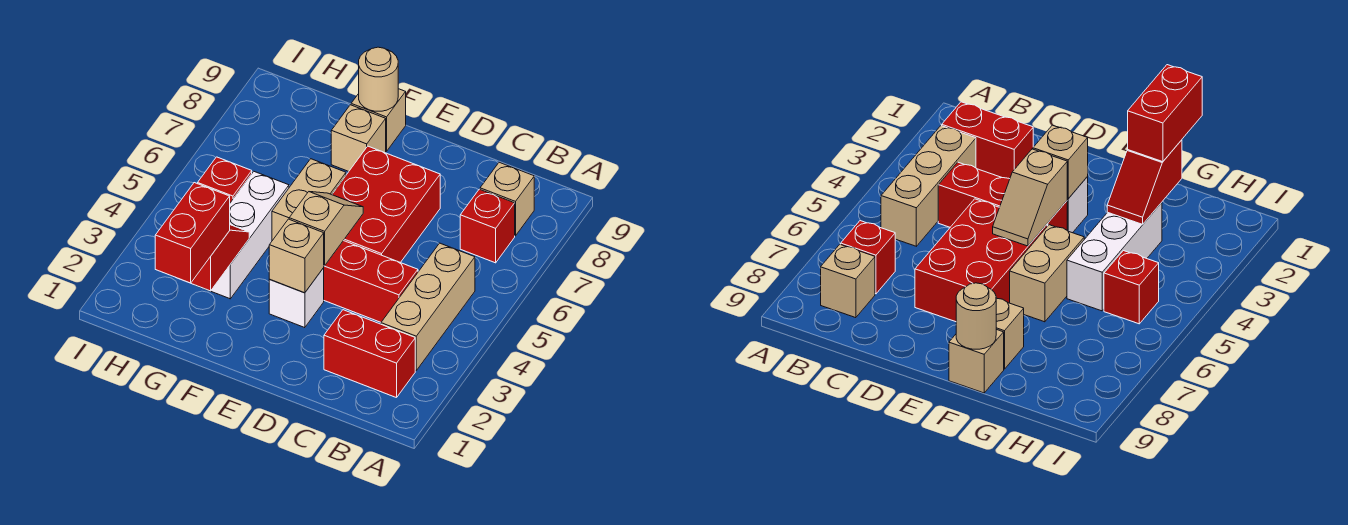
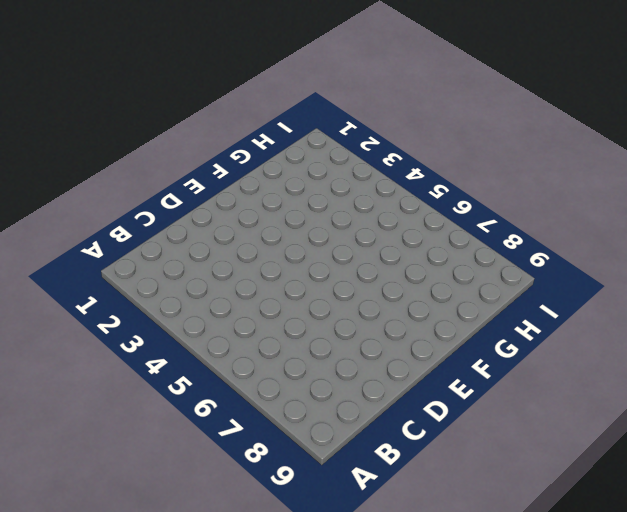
none -> red 1x2 brick [324,310,415,398]
none -> tan 1x3 brick [381,243,475,370]
none -> red 1x1 brick [460,189,515,263]

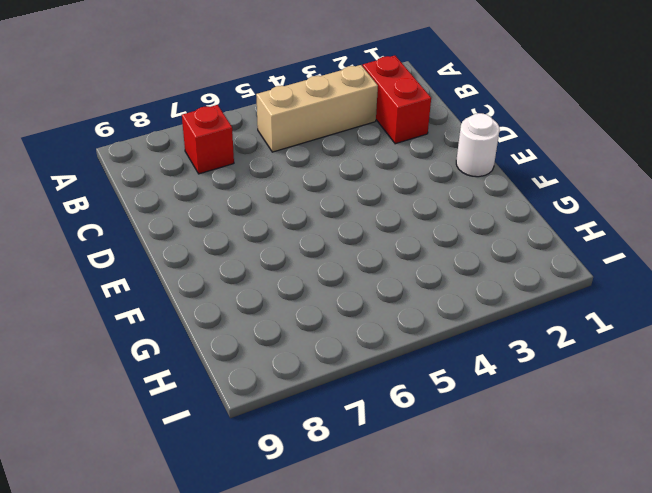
white 1x1 round brick [456,113,500,177] -> none
none -> tan 1x1 brick [480,162,534,236]
none -> red 1x3 brick [324,241,418,322]
none -> red 2x3 brick [332,146,440,262]

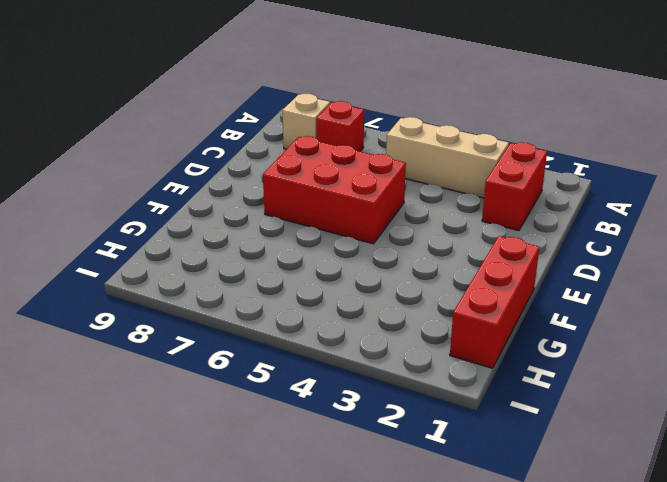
red 1x3 brick [450,236,540,368] -> red 1x3 brick moved to [324,241,418,322]
none -> white 1x1 brick [269,268,324,328]
none -> tan 1x2 brick [272,159,346,241]
none -> tan 1x1 brick [331,105,386,171]

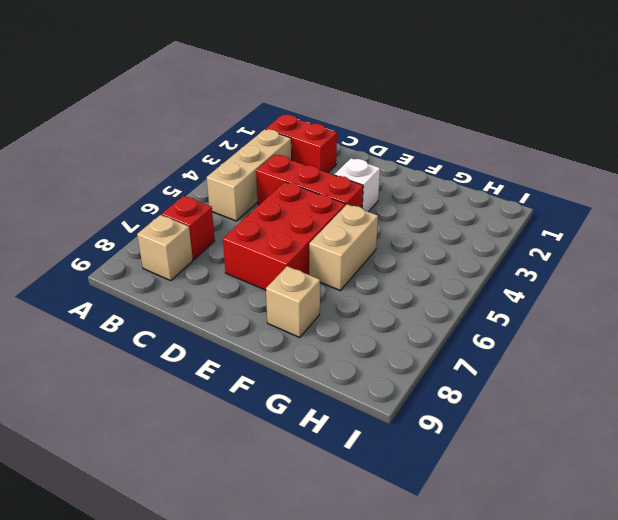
none -> tan 1x1 brick [351,89,406,151]
none -> white 1x3 brick [211,171,289,299]
none -> red 1x1 brick [198,157,252,203]

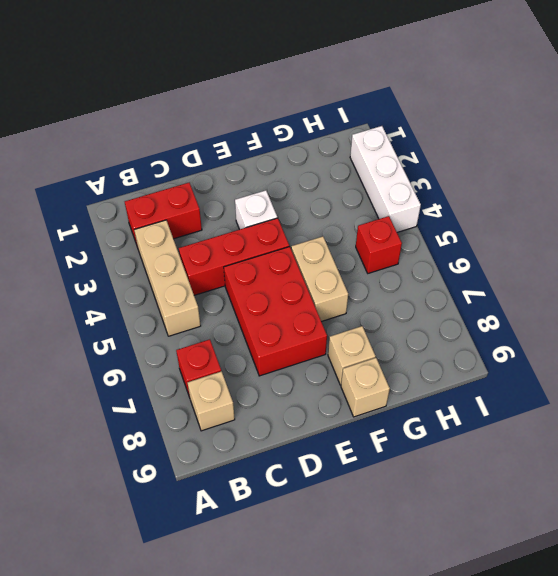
white 1x3 brick [350,126,421,232] -> white 1x3 brick moved to [211,171,289,299]
none -> tan 1x1 brick [269,219,324,293]
none -> tan 1x2 slope [289,192,363,266]
none -> tan 1x1 round brick [359,47,398,111]

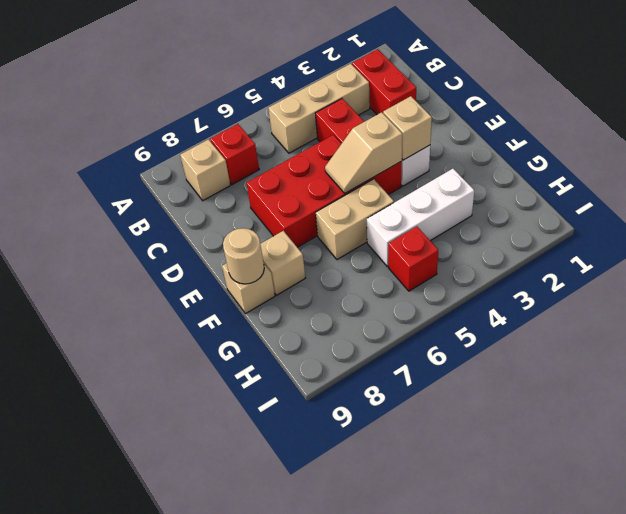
none -> red 1x2 slope [191,225,249,291]
none -> red 1x2 brick [155,183,230,283]

